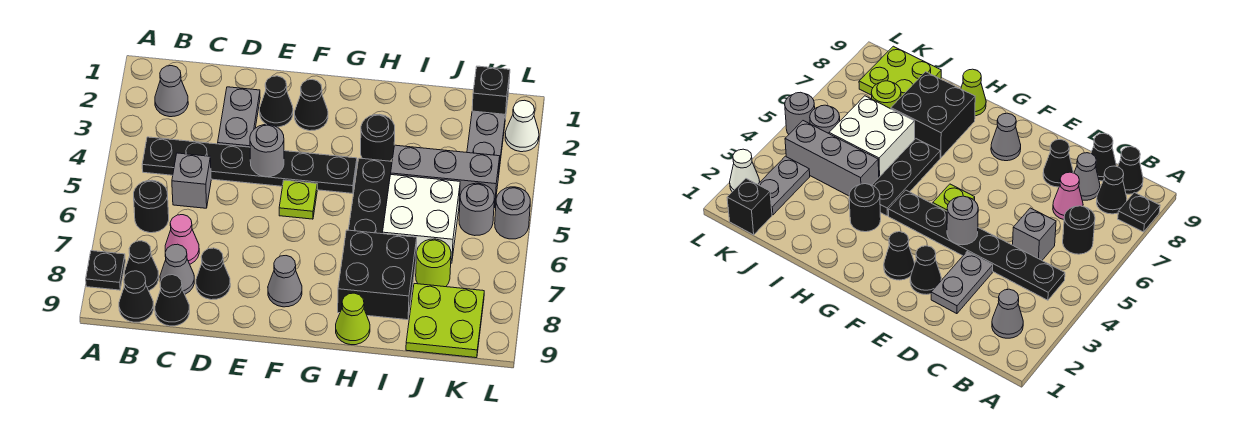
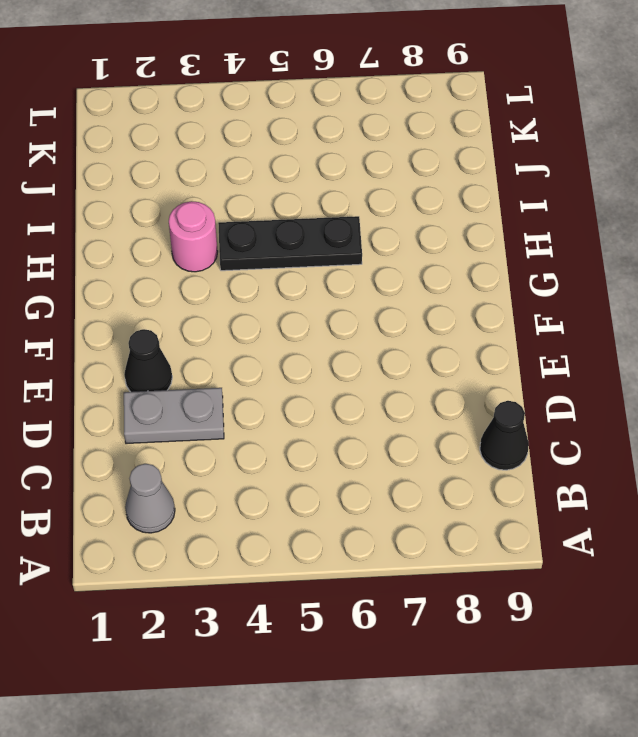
pink 1x1 round brick [169,201,218,272] -> black 1x1 round brick [361,114,395,161]
none -> black 1x1 plate [86,251,125,290]
none -> black 1x6 plate [142,137,357,193]
none -> black 1x1 round brick [134,180,169,233]
none -> black 1x1 cone [124,241,159,291]

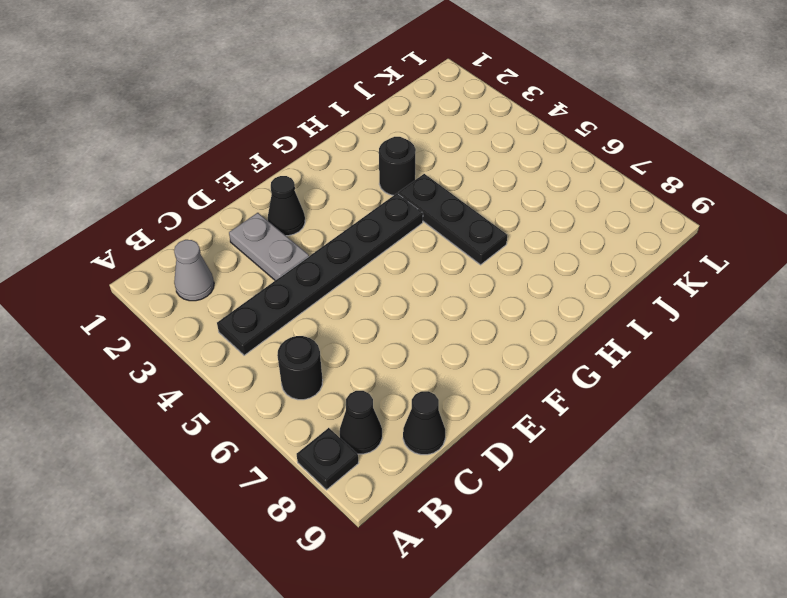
none -> black 1x1 cone [119,271,154,322]
none -> grey 1x1 brick [172,153,211,208]
none -> pink 1x1 cone [165,215,199,264]
none -> grey 1x1 cone [160,244,194,294]

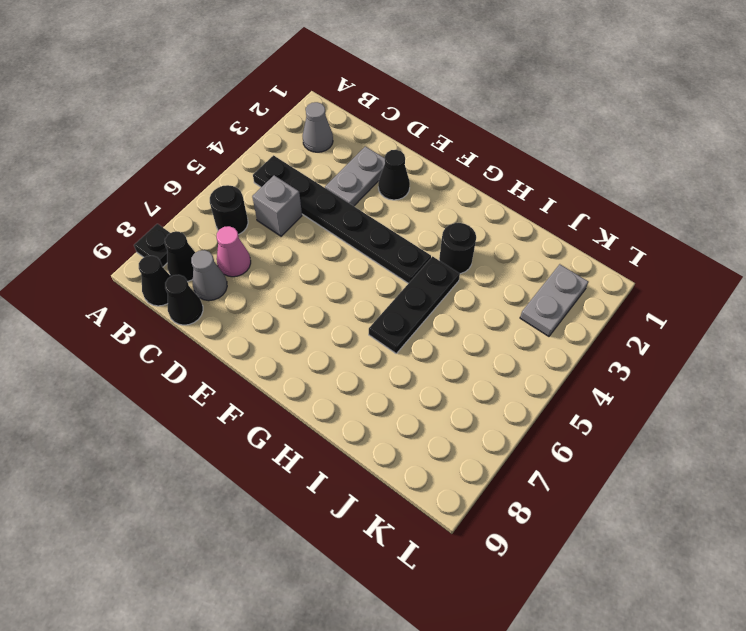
none -> black 1x1 cone [196,248,230,300]
none -> black 1x1 cone [295,79,328,131]
none -> lime 1x1 plate [279,180,317,219]
none -> grey 1x1 cone [268,256,302,307]

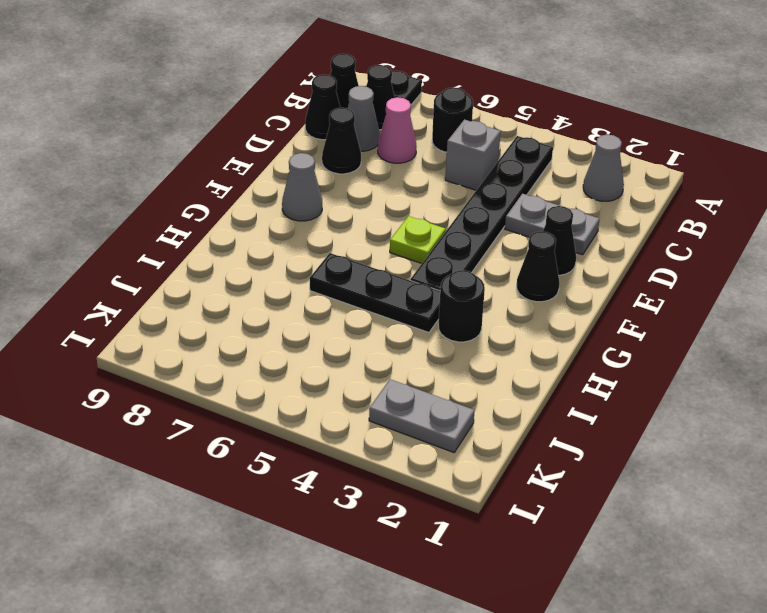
none -> black 2x2 brick [338,230,417,320]
none -> lime 1x1 cone [336,293,370,345]
none -> grey 1x3 brick [391,145,500,208]
none -> white 2x2 brick [383,175,460,263]

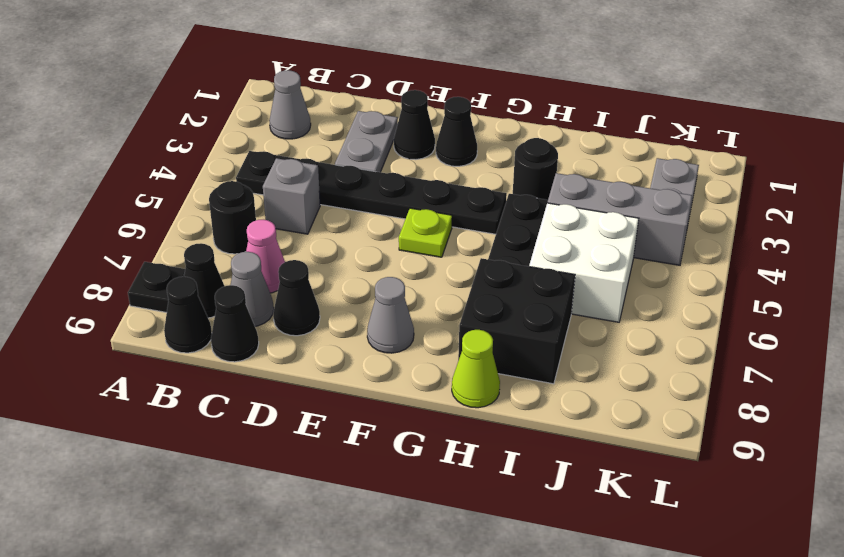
none -> lime 1x1 round brick [416,239,451,287]
none -> lime 2x2 plate [406,284,484,358]
none -> black 1x1 brick [472,66,510,119]
none -> grey 1x1 round brick [459,183,494,236]

